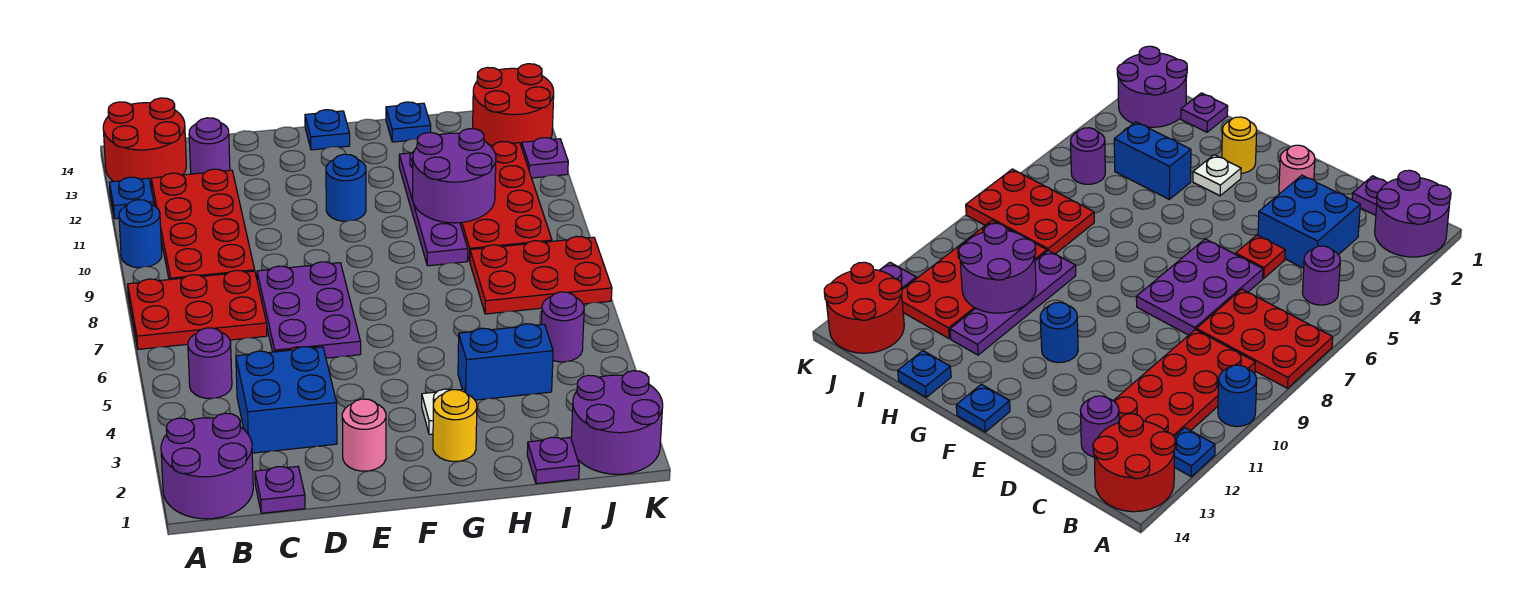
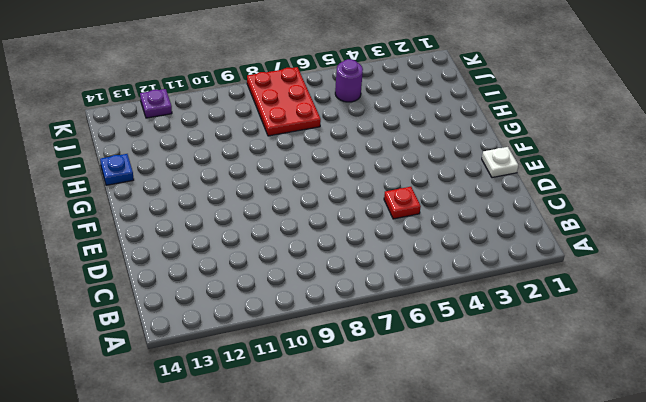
white 1x1 plate [482,147,518,178] -> white 1x1 plate moved to [422,389,465,434]
none -> purple 2x2 round brick [161,413,253,519]
none -> red 2x3 plate [128,270,267,349]
none -> blue 1x1 round brick [119,200,162,268]

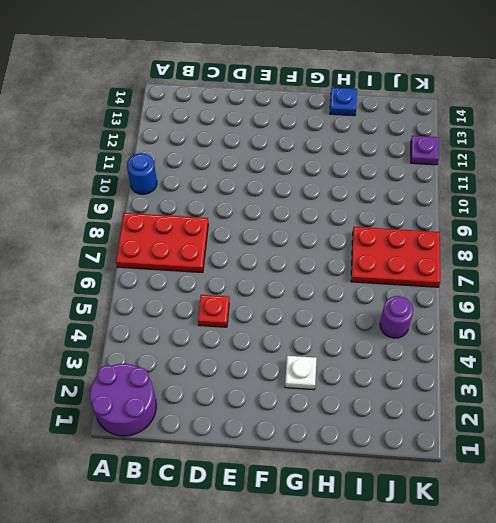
none -> blue 1x1 plate [109,177,154,219]
none -> red 2x2 round brick [103,98,186,190]
none -> purple 1x1 round brick [188,328,232,398]

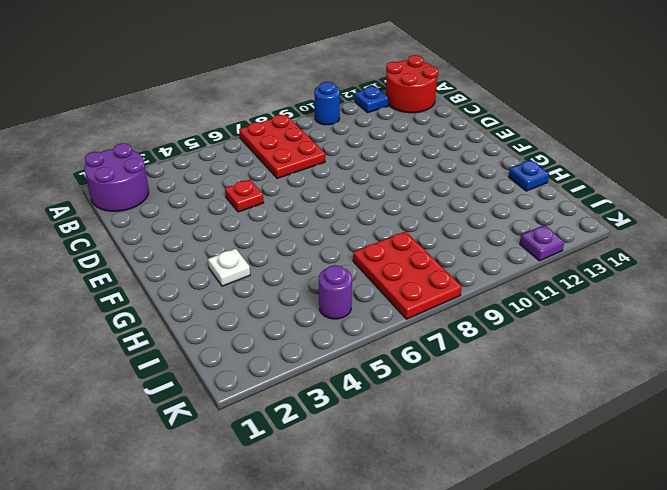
none -> purple 1x1 round brick [188,328,232,398]
none -> red 2x4 plate [151,169,255,280]
none -> purple 1x1 plate [255,466,305,513]

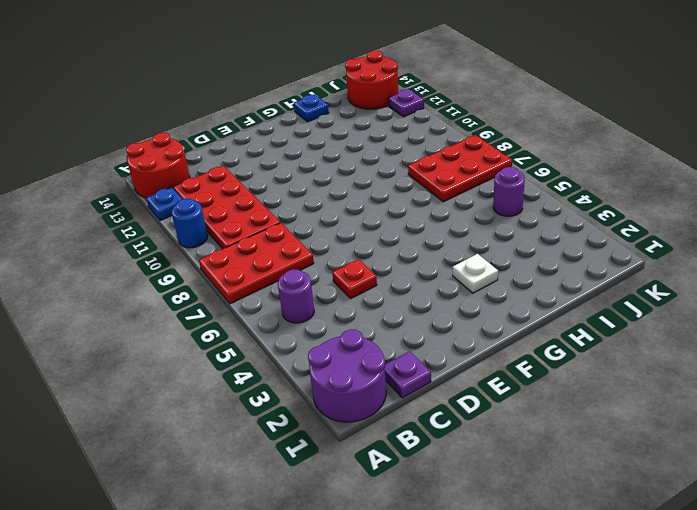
none -> blue 2x2 brick [236,347,337,453]
none -> purple 1x1 round brick [189,118,230,174]
none -> purple 2x3 plate [257,262,361,358]

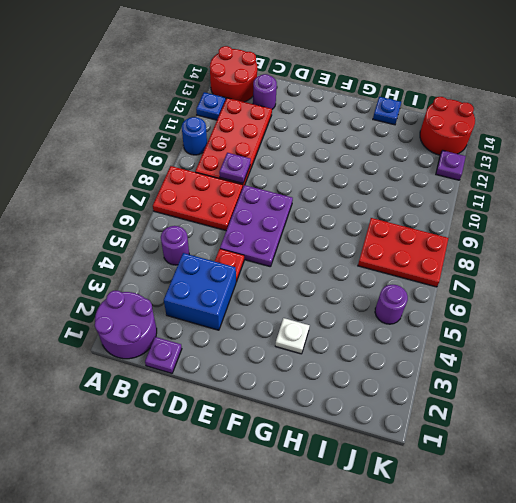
purple 1x1 plate [219,153,251,183] -> purple 1x1 plate moved to [527,437,579,484]
none -> pink 1x1 round brick [342,399,386,471]
none -> blue 1x1 round brick [326,154,366,221]
none -> blue 1x1 plate [305,110,350,150]

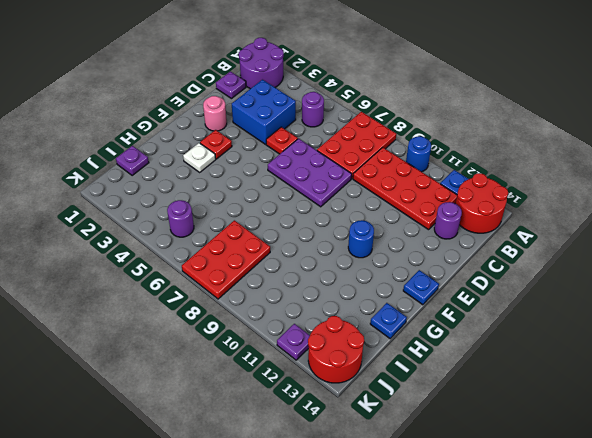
red 1x1 plate [200,130,232,159] -> none
none -> yellow 1x1 round brick [433,390,477,461]
none -> blue 1x2 brick [458,324,553,400]
none -> purple 1x4 plate [399,151,468,266]

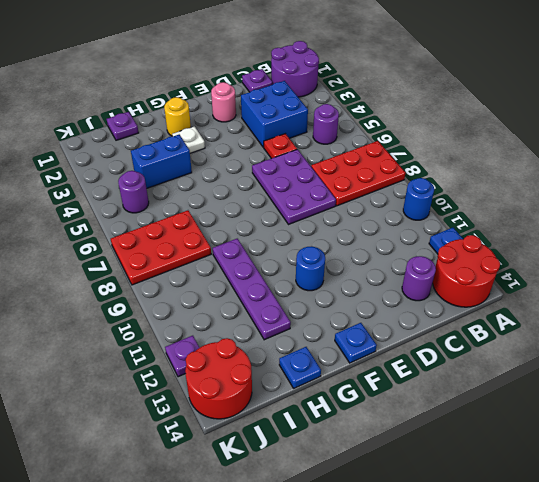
none -> red 2x4 plate [151,169,255,280]
none -> red 2x4 plate [460,142,552,261]
none -> purple 2x2 round brick [571,371,663,474]

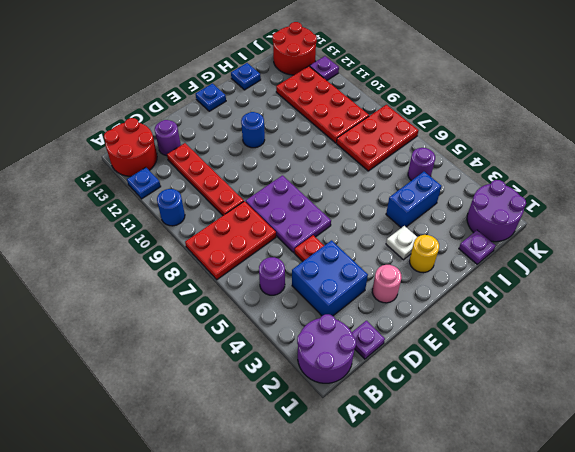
red 1x4 plate [167,143,244,215] -> red 2x4 plate [151,169,255,280]
none -> purple 1x4 plate [399,151,468,266]
none -> purple 2x2 round brick [413,129,496,223]

